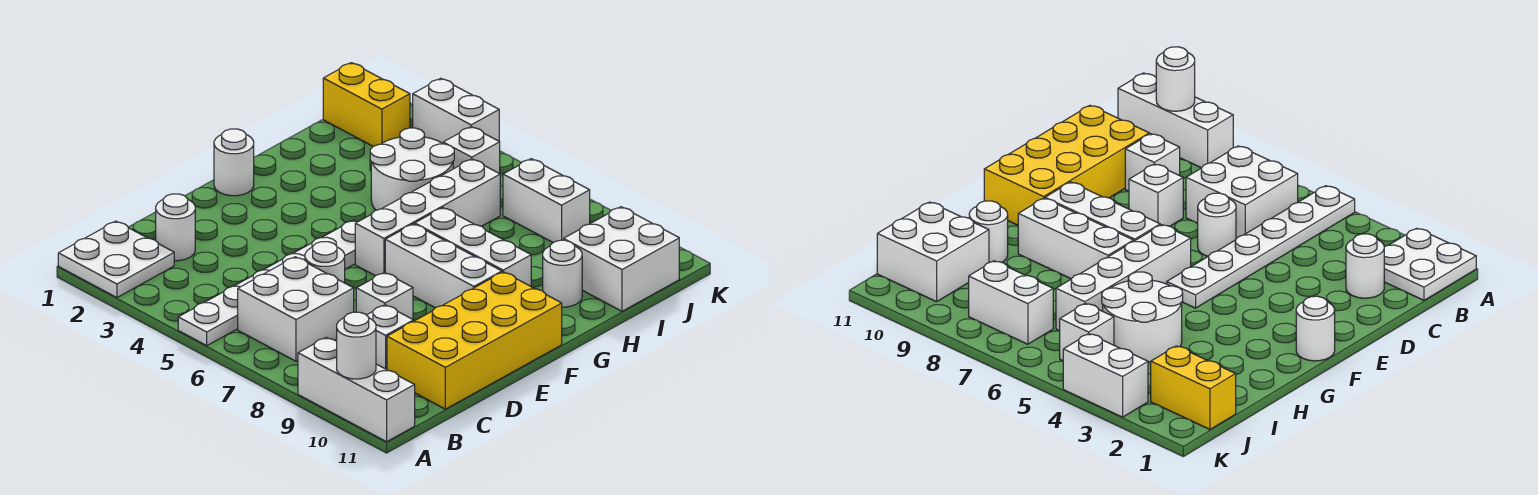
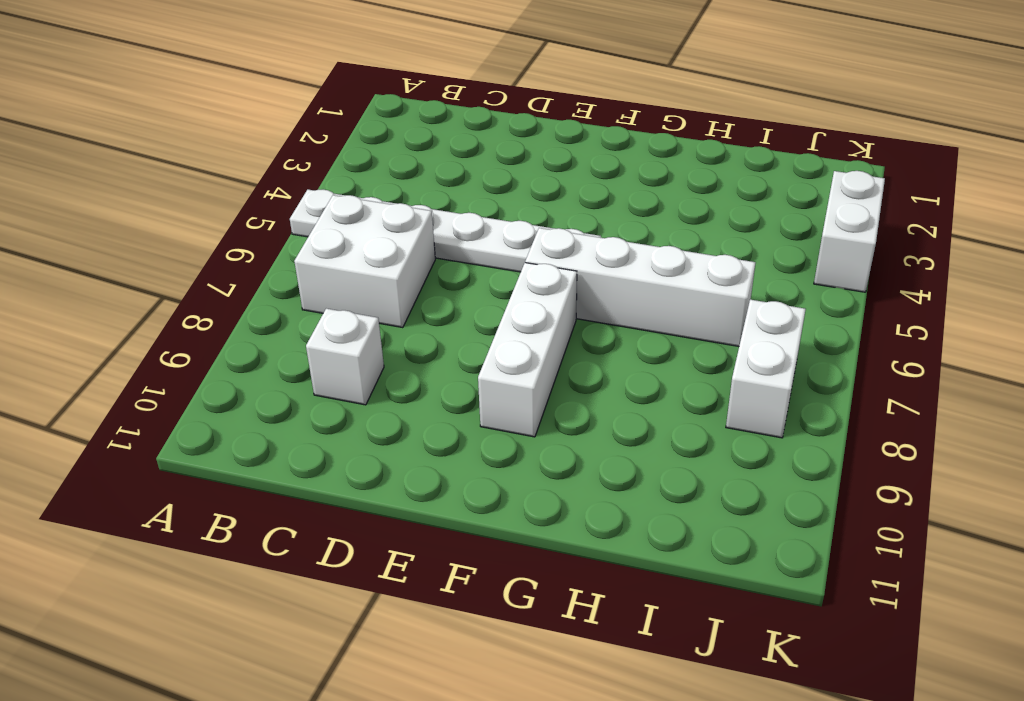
none -> white 2x2 plate [58,221,174,298]
none -> white 1x3 brick [298,337,415,442]
none -> white 1x1 round brick [156,194,195,261]

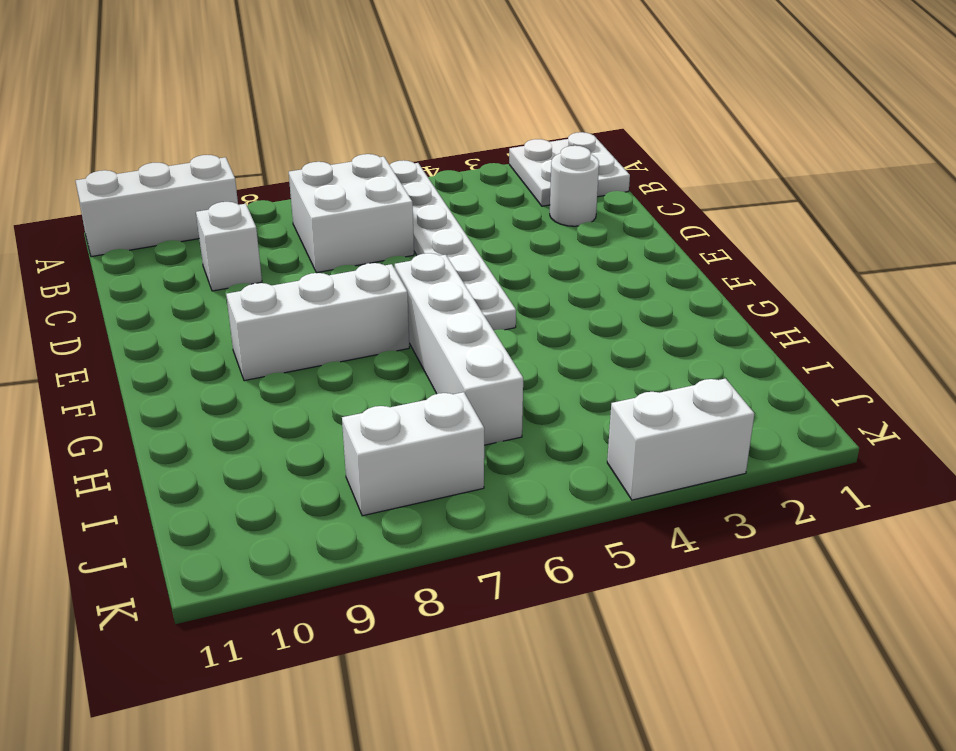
none -> yellow 2x4 brick [387,272,562,409]
none -> white 1x1 round brick [305,242,345,283]
none -> white 1x1 brick [356,273,413,319]

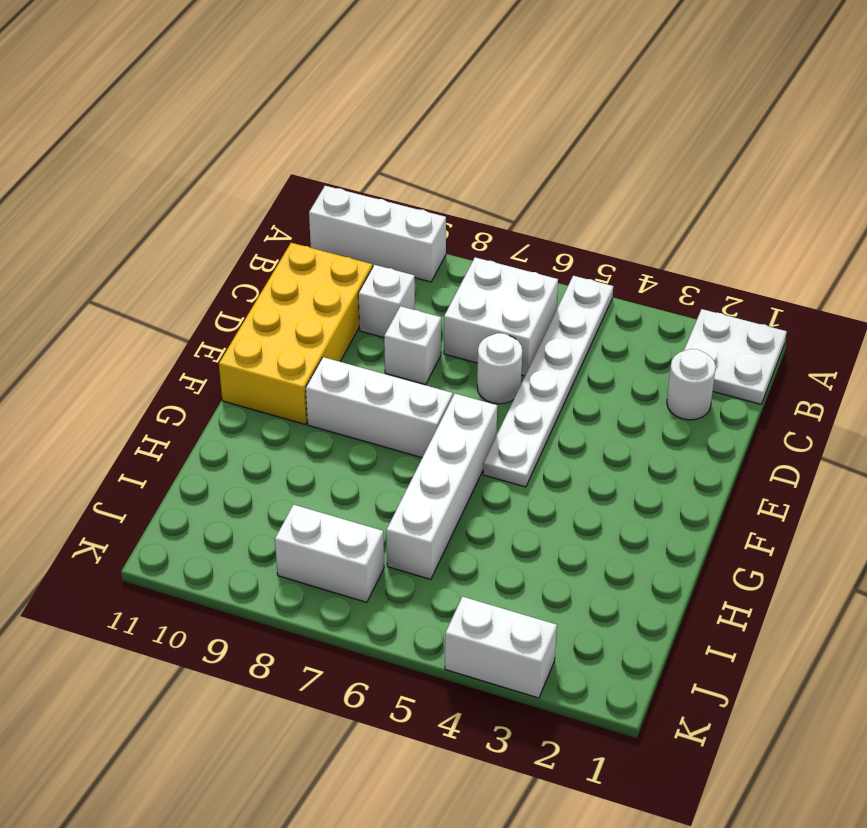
none -> white 1x1 round brick [214,129,254,196]
none -> white 1x3 brick [415,208,531,286]
none -> white 2x2 round brick [370,128,454,210]

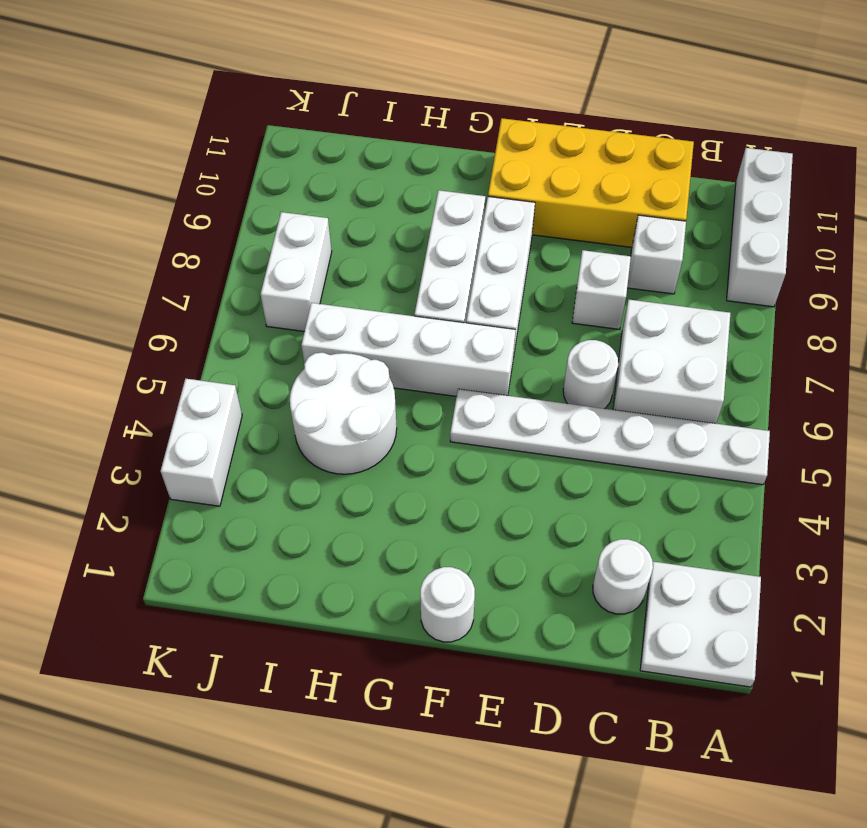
none -> white 1x1 round brick [543,240,582,307]
none -> white 2x2 brick [564,207,679,311]
none -> yellow 1x2 brick [323,63,410,146]

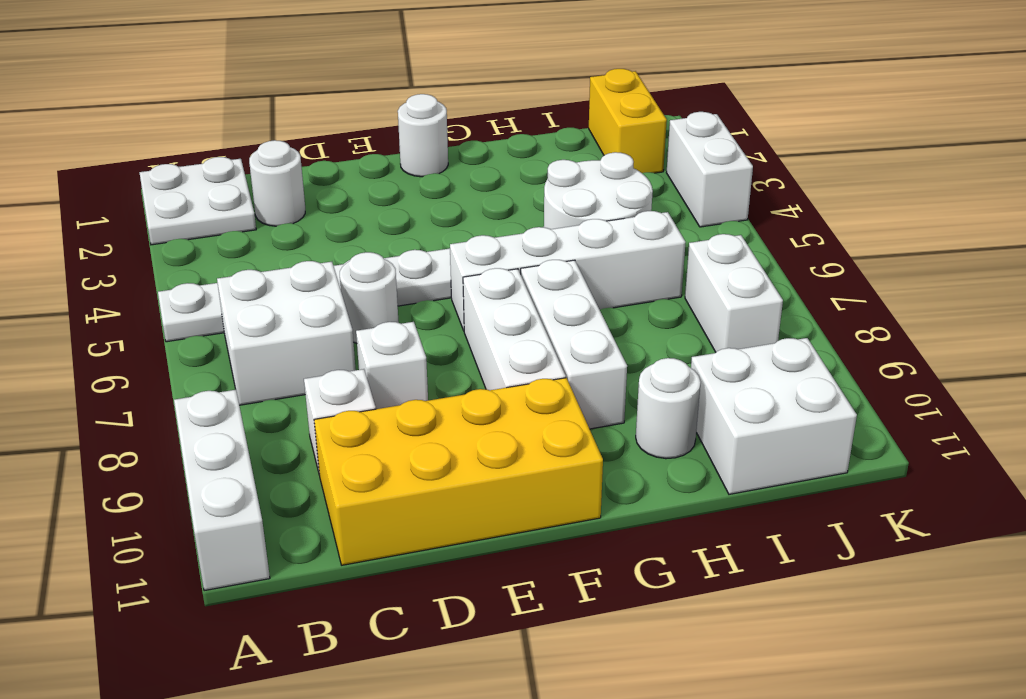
none -> white 1x1 brick [443,127,500,174]
none -> white 1x1 round brick [337,312,376,379]

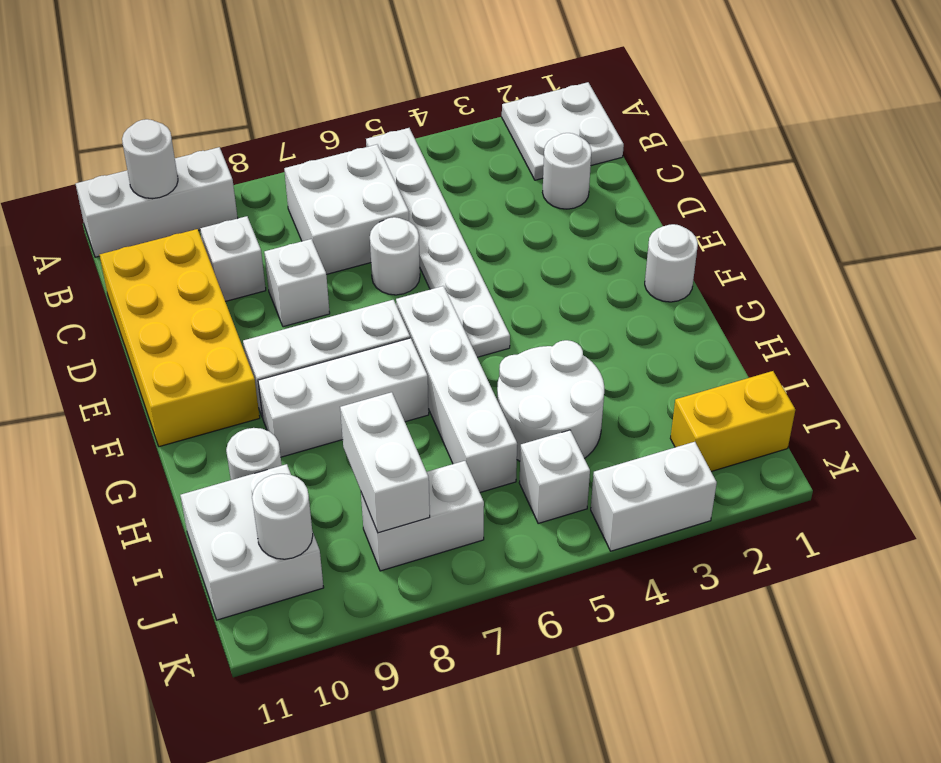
white 1x2 brick [340,392,430,533] -> none
white 1x1 round brick [252,474,313,559] -> none

